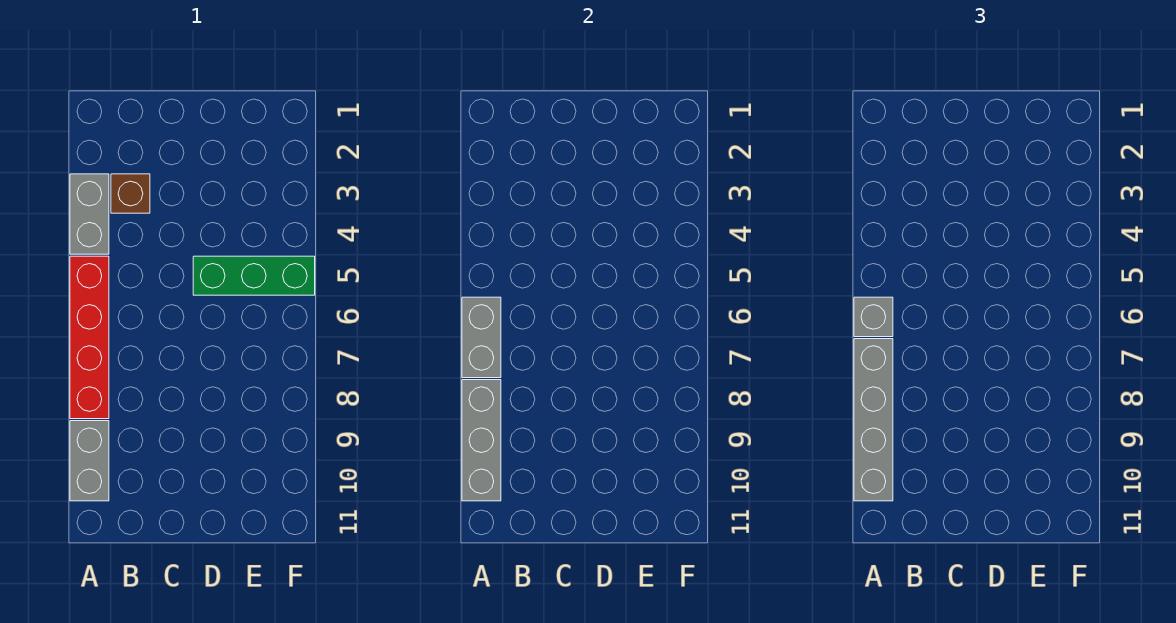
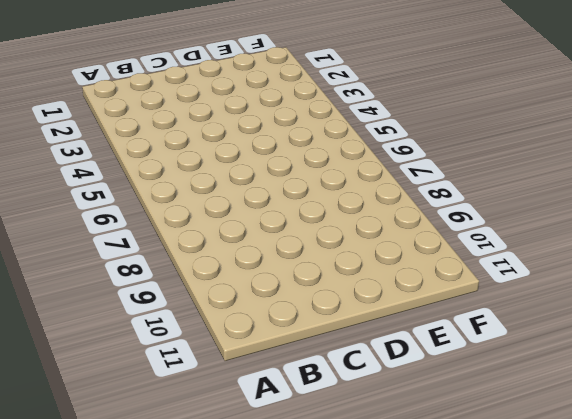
none -> grey 1x2 brick [70,174,109,254]
none -> red 1x4 brick [70,256,109,419]

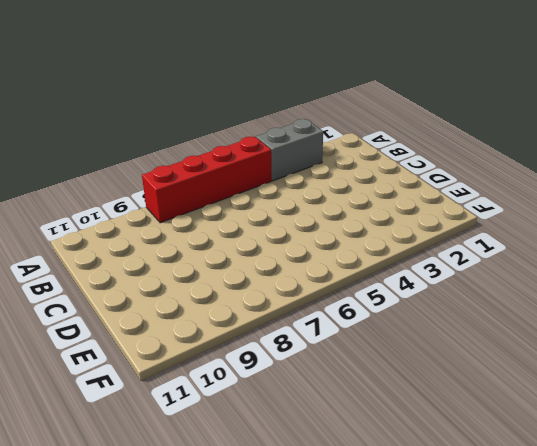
none -> grey 1x2 brick [70,421,109,501]
none -> brown 1x1 brick [111,174,150,213]

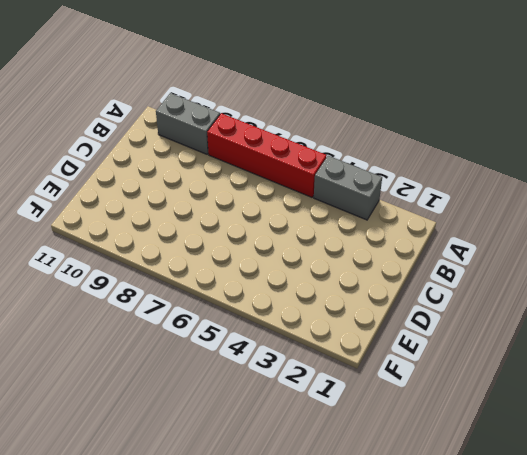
none -> brown 1x1 brick [111,174,150,213]
none -> green 1x3 brick [193,256,315,295]

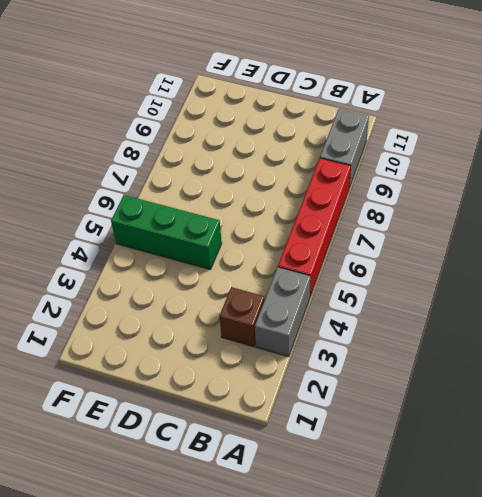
none -> grey 1x2 brick [462,297,501,378]
none -> grey 1x3 brick [462,380,501,501]

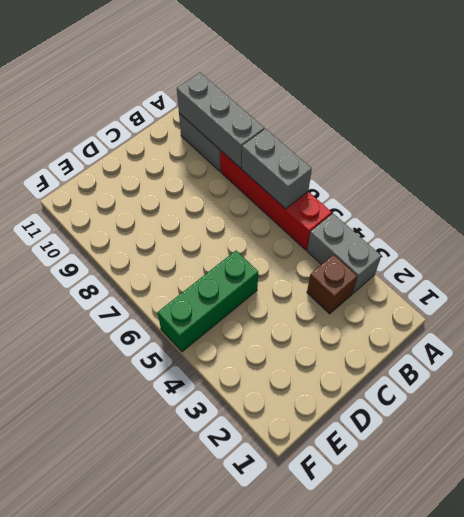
none -> grey 1x1 brick [854,297,893,337]
none -> grey 1x4 brick [854,339,893,501]

